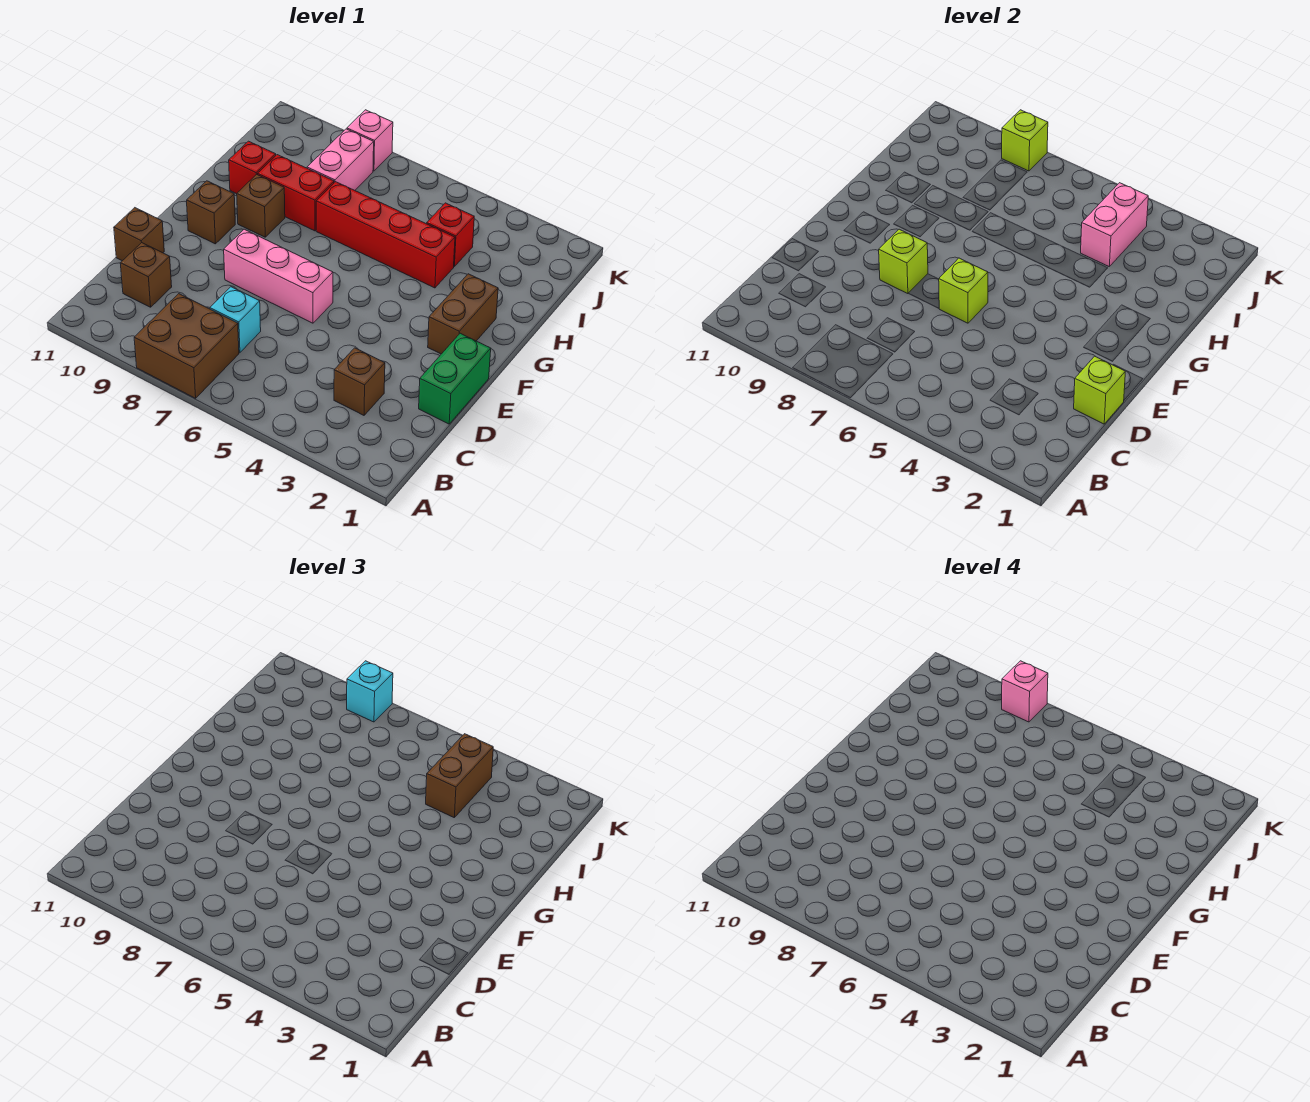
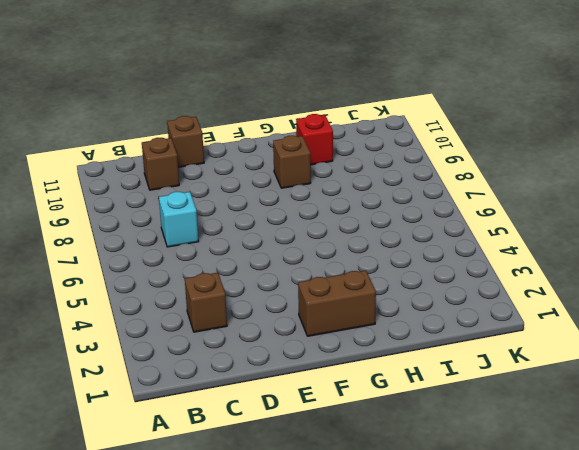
none -> brown 2x2 brick [134,294,239,398]
none -> green 1x2 brick [419,333,491,424]
none -> pink 1x3 brick [224,229,333,323]

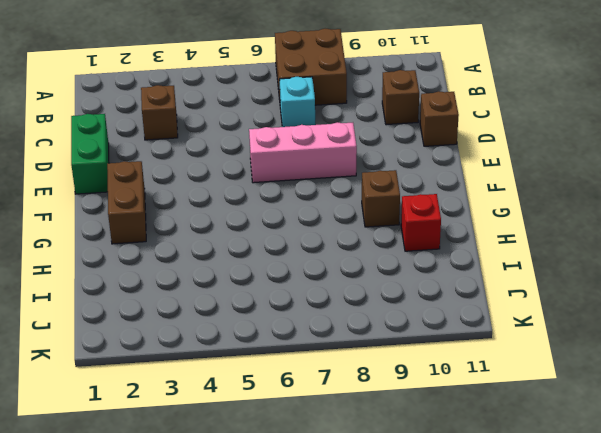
none -> brown 1x1 brick [187,181,235,244]
none -> red 1x4 brick [316,182,455,288]
none -> red 1x2 brick [258,155,334,231]

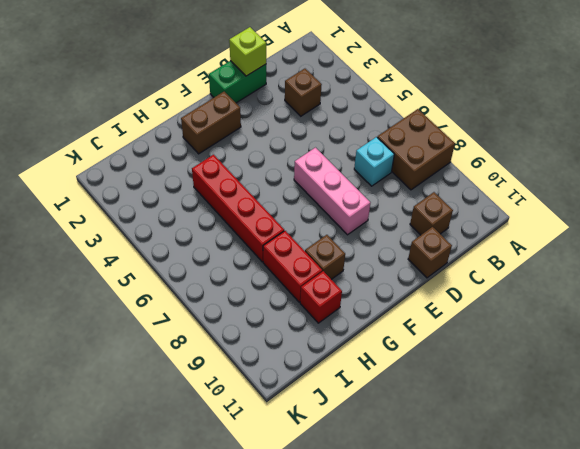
none -> brown 1x1 brick [187,181,235,244]
none -> red 1x1 brick [427,203,474,266]
none -> pink 1x2 brick [307,129,374,190]

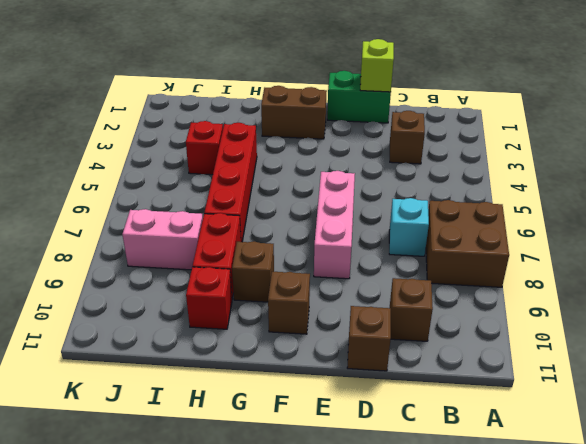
none -> pink 1x1 brick [347,110,393,171]
none -> lime 1x1 brick [939,258,988,323]
none -> lime 1x1 brick [879,229,928,294]

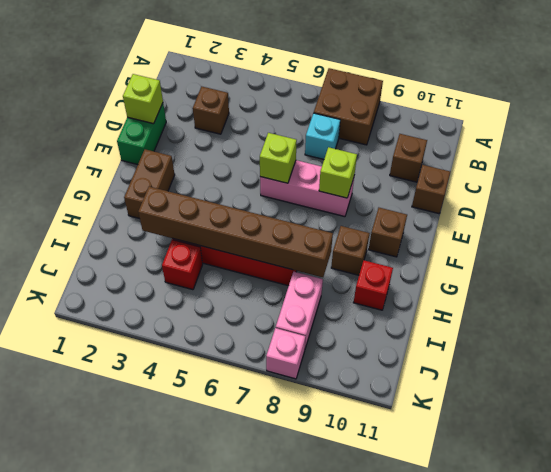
brown 1x6 brick [138,187,333,277] -> none
none -> red 1x2 brick [258,155,334,231]
none -> pink 1x2 brick [1081,183,1148,266]
none -> lime 1x1 brick [1002,110,1048,171]

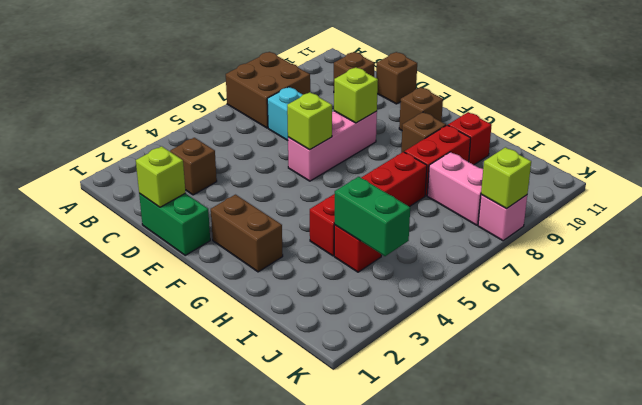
green 1x2 brick [334,177,410,256] -> pink 1x2 brick [1081,183,1148,266]
none -> brown 1x2 brick [426,734,493,817]
none -> cyan 1x1 brick [347,661,393,722]
none -> pink 1x1 brick [1002,661,1048,722]

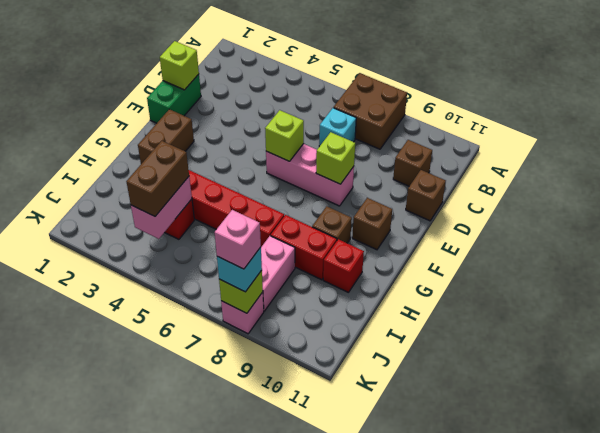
none -> brown 1x1 brick [334,348,385,415]

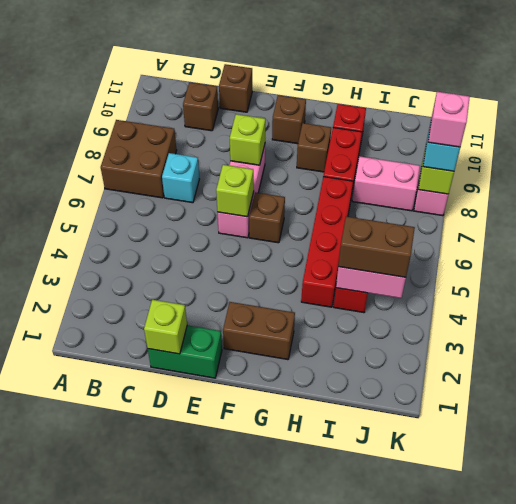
brown 1x1 brick [249,192,285,243] -> brown 1x1 brick moved to [334,348,385,415]

